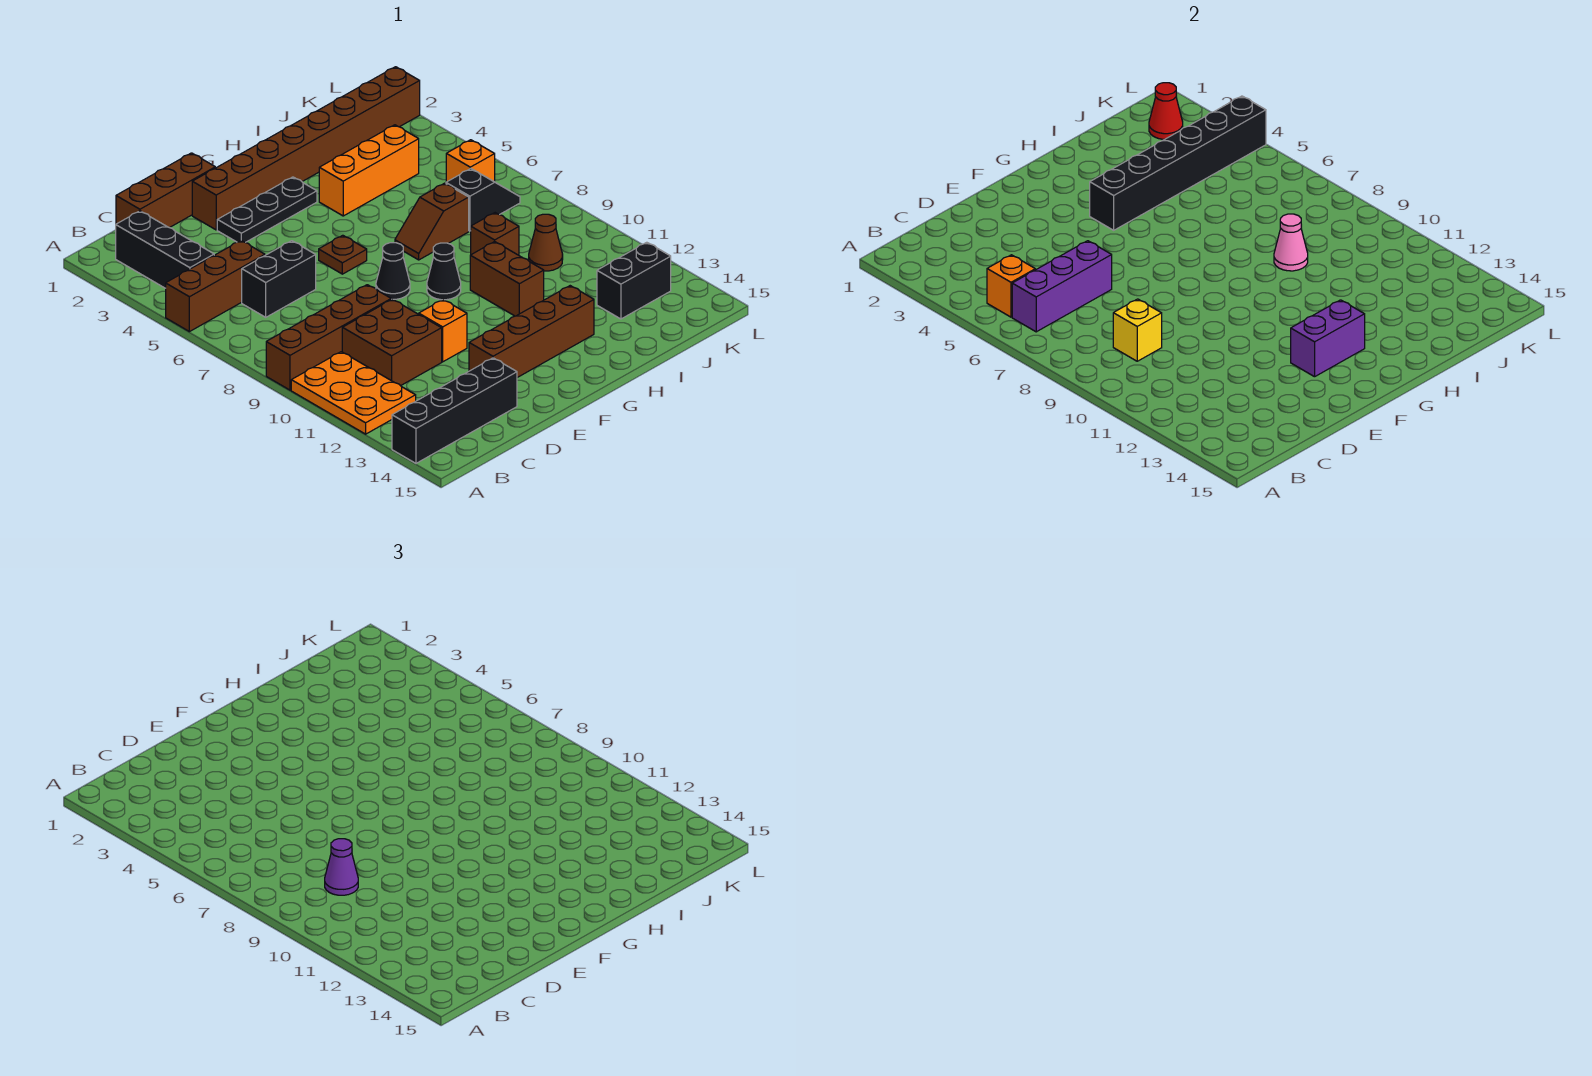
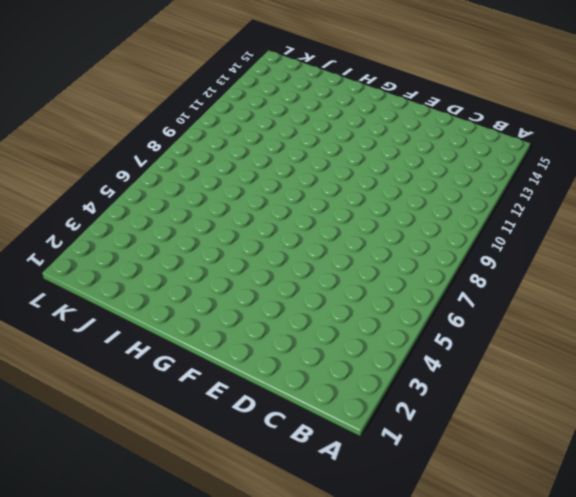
none -> brown 1x3 brick [166,241,265,332]
none -> brown 1x4 brick [266,285,391,390]
none -> orange 2x3 plate [291,352,416,434]
none -> black 1x4 brick [392,358,517,463]

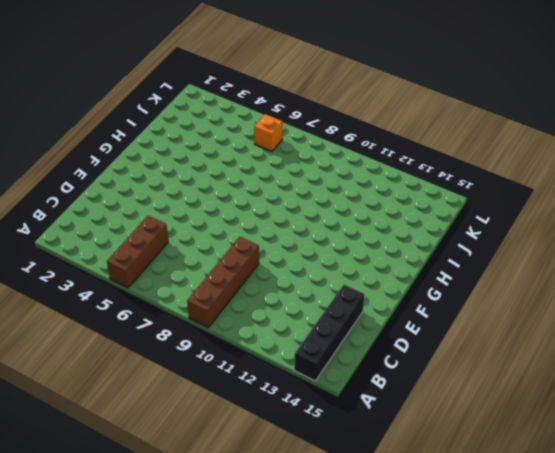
none -> orange 2x3 plate [291,352,416,434]
none -> black 1x3 brick [116,211,214,288]
none -> brown 1x3 brick [116,153,215,228]
none -> black 1x2 brick [242,241,316,317]

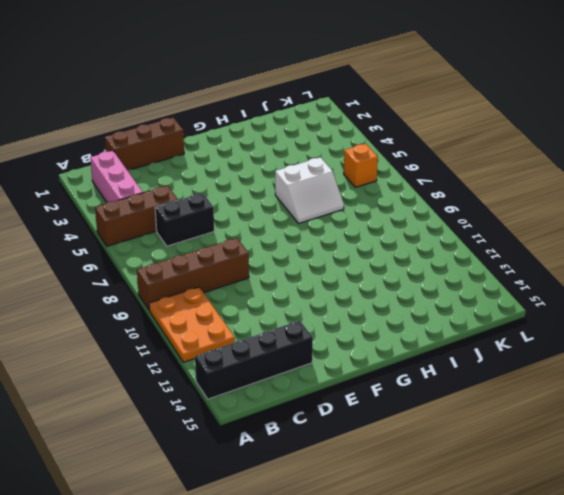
pink 1x3 brick [90,151,143,202] -> black 1x3 brick [116,211,214,288]
white 2x2 slope [275,157,344,224] -> brown 1x2 slope [395,183,469,260]
none -> brown 2x2 brick [342,299,442,386]
none -> brown 1x8 brick [192,67,420,230]
none -> black 1x3 plate [217,177,317,242]
none -> orange 1x1 brick [419,300,467,362]

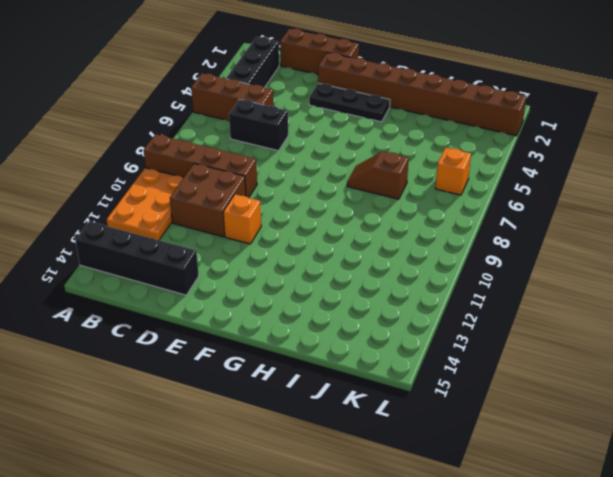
none -> brown 1x4 brick [469,286,594,378]
none -> brown 1x1 plate [319,235,367,274]
none -> black 1x1 cone [376,243,410,299]
none -> black 1x1 cone [427,243,461,300]

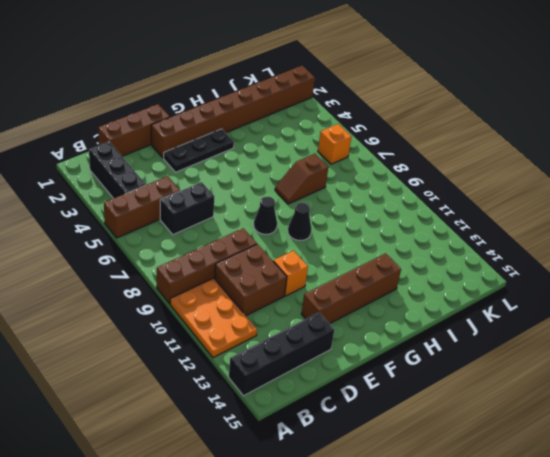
none -> brown 1x1 plate [319,235,367,274]
none -> orange 1x3 brick [319,125,419,216]
none -> brown 1x2 brick [470,242,544,316]
none -> brown 1x1 brick [471,213,519,255]

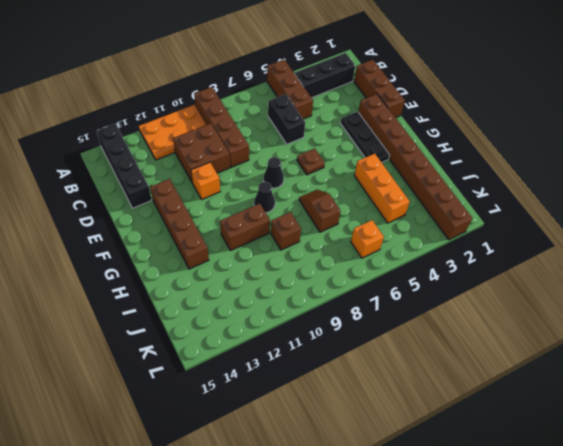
none -> black 1x2 slope [446,168,520,231]
none -> brown 1x1 cone [529,214,563,271]
none -> black 1x2 brick [597,242,671,319]
none -> orange 1x1 brick [987,255,1035,317]

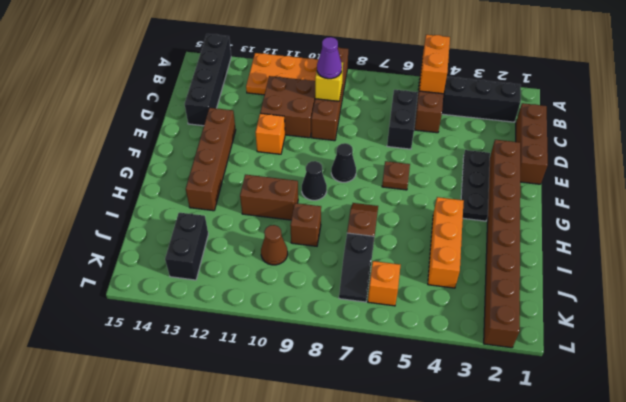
orange 1x2 brick [419,35,450,94] -> orange 1x1 brick [987,255,1035,317]
none -> purple 1x3 brick [1012,241,1112,332]
none -> purple 1x2 brick [1291,300,1365,377]
none -> black 1x6 brick [1090,96,1266,230]
none -> pink 1x1 cone [1274,214,1308,271]

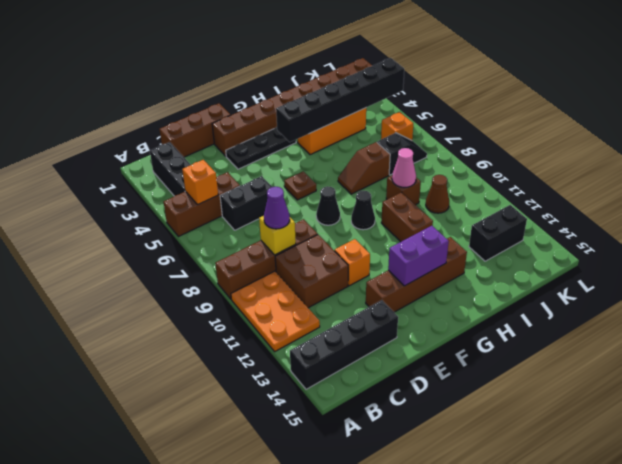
none -> purple 1x3 brick [1012,241,1112,332]
none -> red 1x1 cone [1149,83,1183,139]

